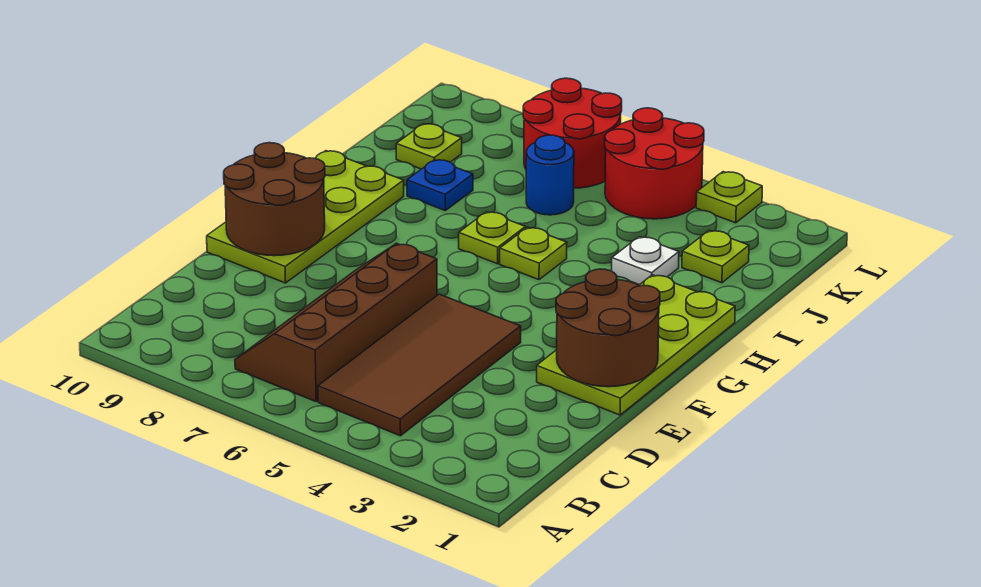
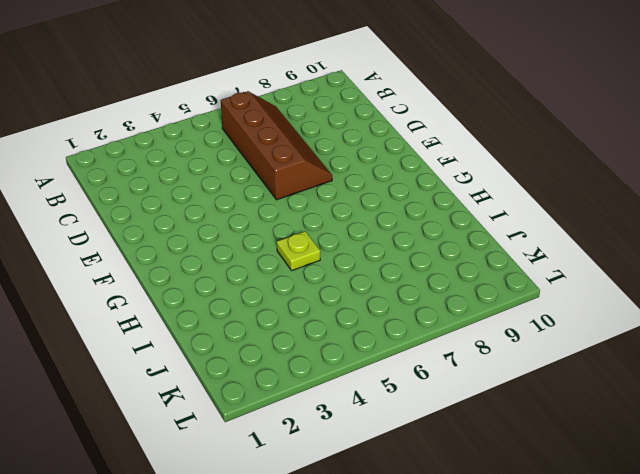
none -> brown 2x4 tile [318,294,521,436]
none -> lime 2x4 plate [537,275,735,415]
none -> lime 2x4 plate [207,151,404,283]

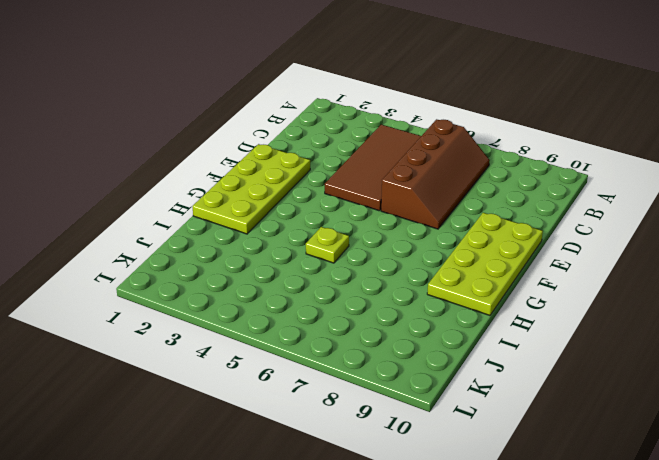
none -> lime 1x1 plate [459,212,526,264]
none -> white 1x1 plate [612,237,679,285]
none -> blue 1x1 plate [407,160,473,210]

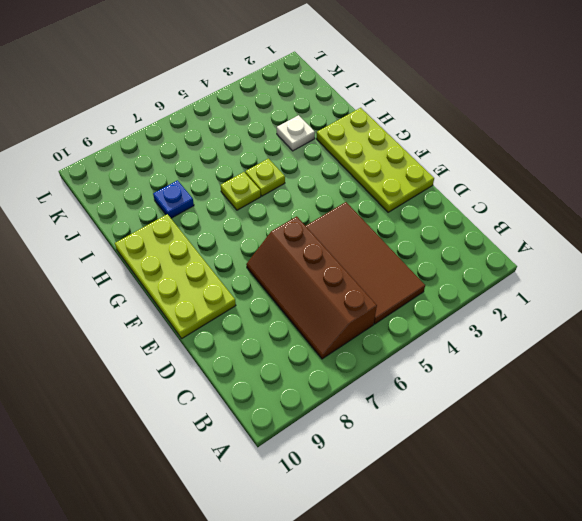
none -> lime 1x1 plate [682,230,749,283]
none -> blue 1x1 round brick [526,135,574,215]
none -> lime 1x1 plate [396,124,462,169]

